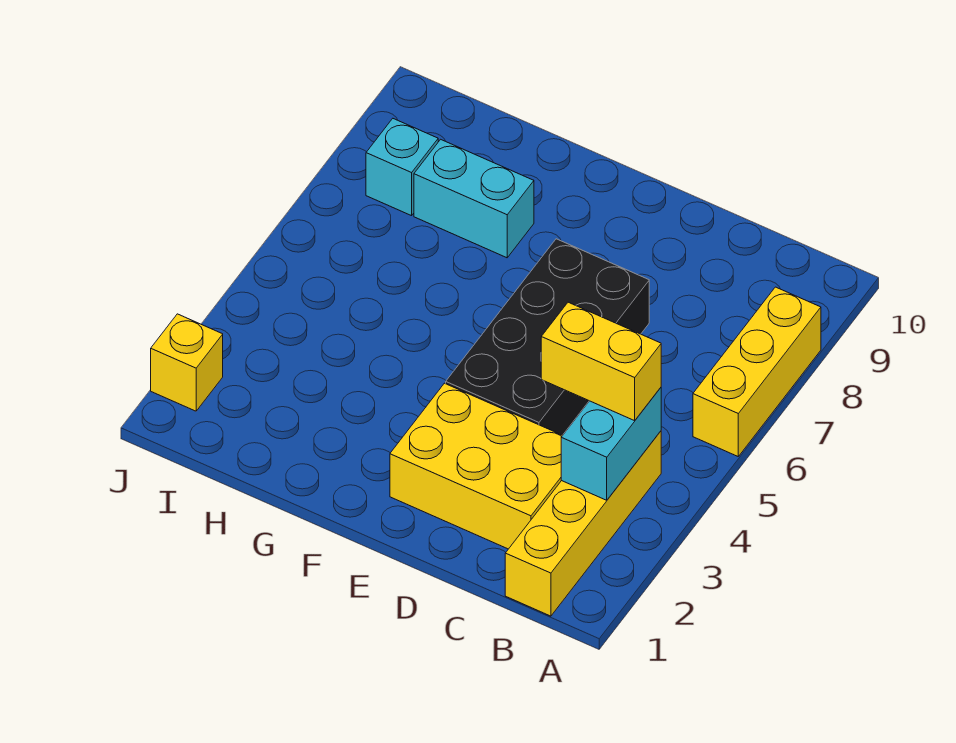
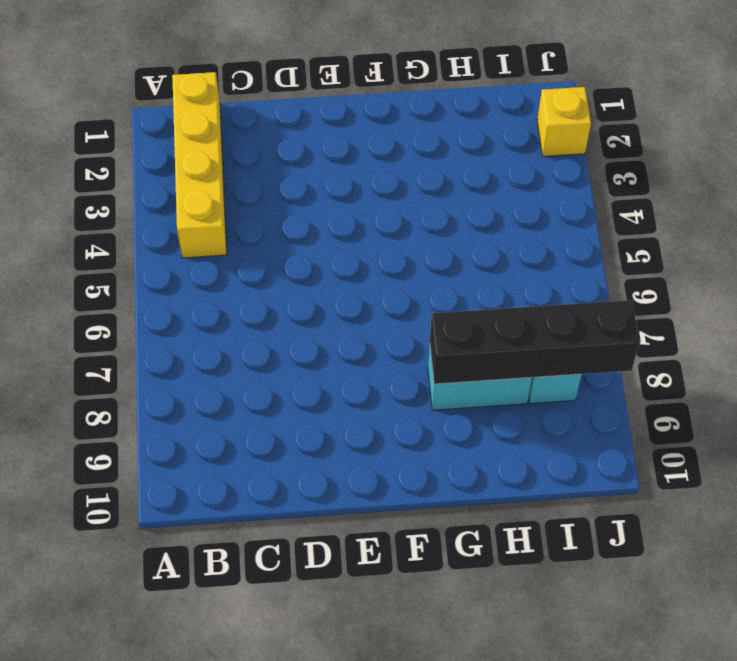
black 1x4 brick [430,300,640,384] -> none
none -> yellow 1x3 brick [693,287,821,456]
none -> yellow 2x3 brick [390,383,563,549]

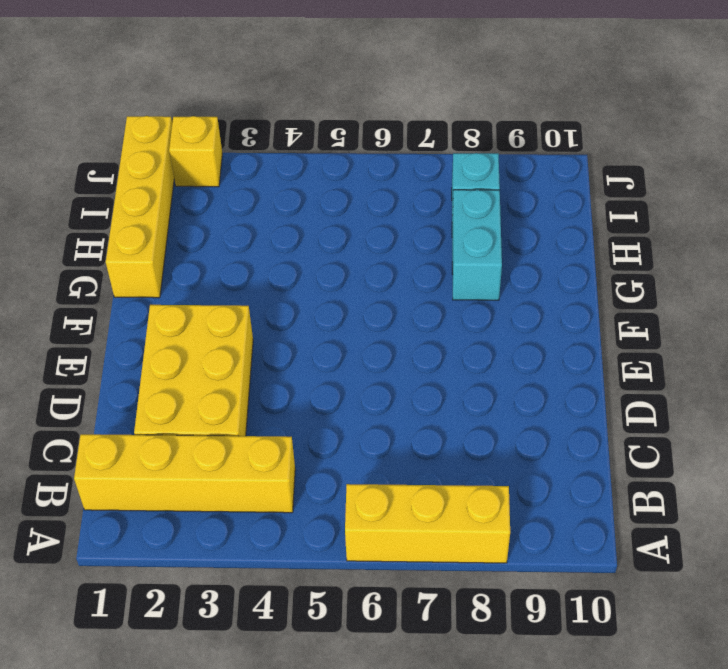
yellow 1x4 brick [106,116,174,298] -> none
none -> black 2x4 brick [446,239,649,435]
none -> cyan 1x2 brick [561,388,661,500]

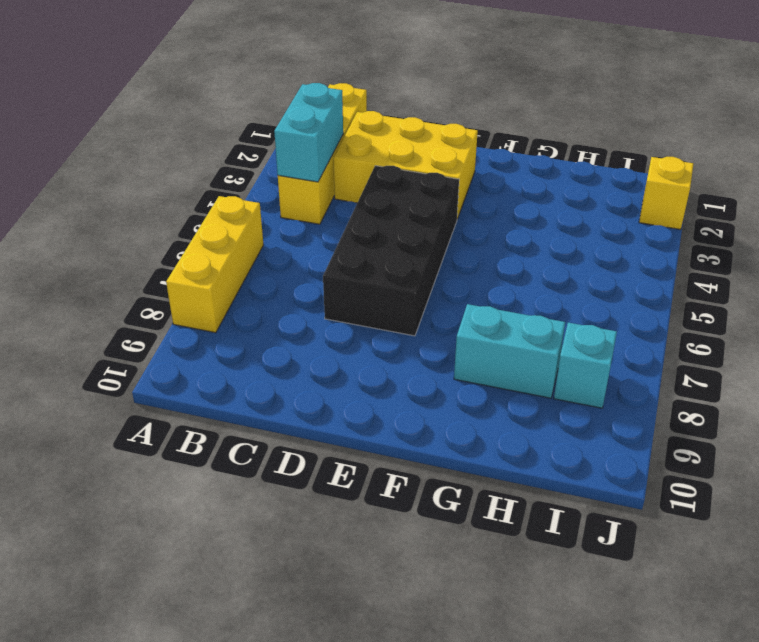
none -> yellow 1x2 brick [541,302,661,421]

